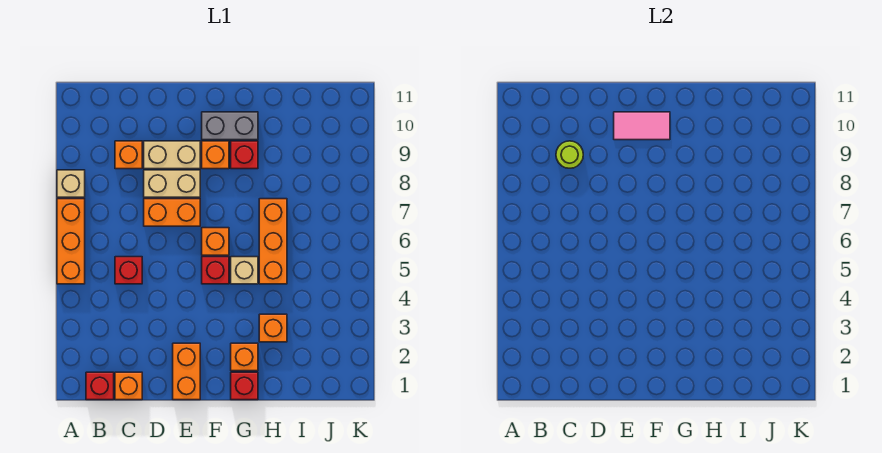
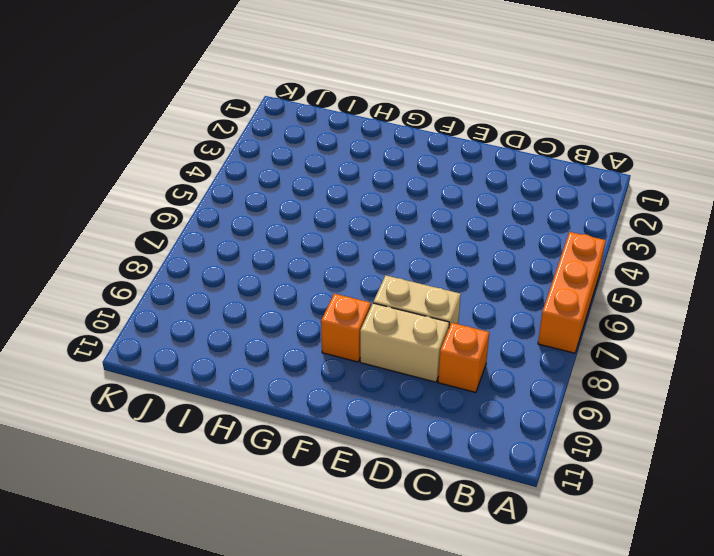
none -> tan 1x1 brick [57,170,85,197]
none -> red 1x1 brick [86,372,114,400]
none -> orange 1x1 brick [115,372,142,400]

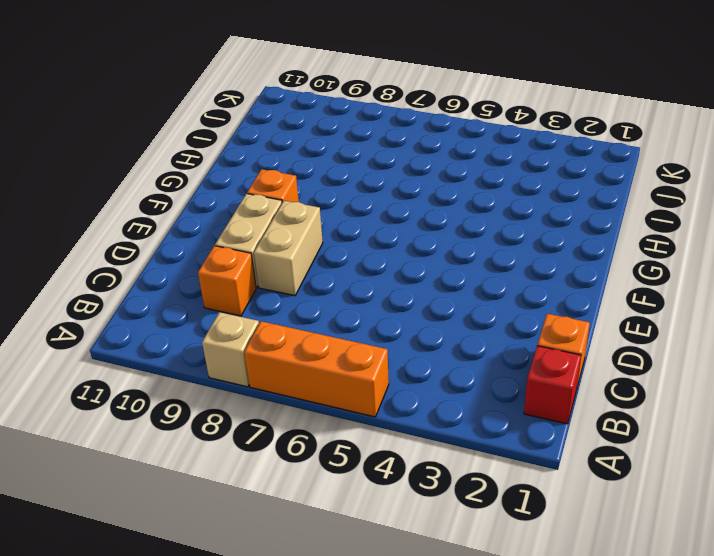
none -> red 1x1 brick [115,257,142,284]
none -> orange 1x2 brick [144,199,200,226]
none -> orange 1x2 brick [173,343,200,400]

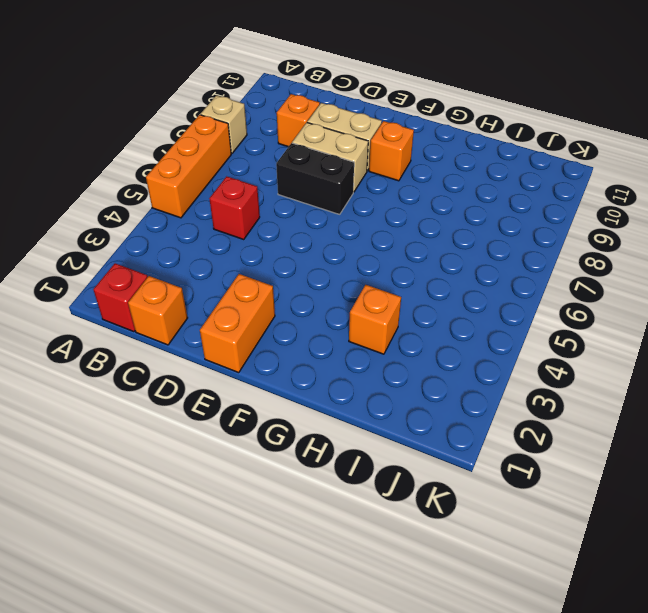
black 1x2 brick [276,143,354,214] -> orange 1x2 brick [144,199,200,226]
none -> red 1x1 brick [202,257,229,284]
none -> orange 1x1 brick [202,228,229,255]
none -> grey 1x2 brick [202,112,258,140]

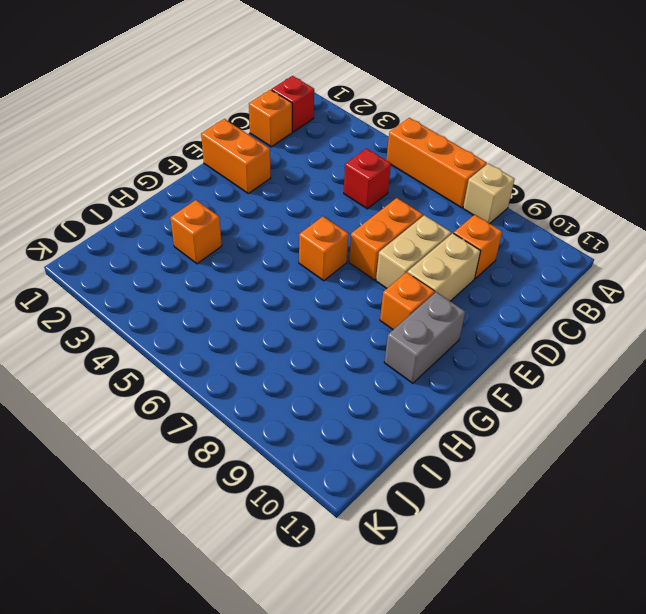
none -> red 1x1 brick [202,257,229,284]
none -> red 1x1 brick [231,372,258,400]
none -> orange 1x1 brick [231,343,258,371]

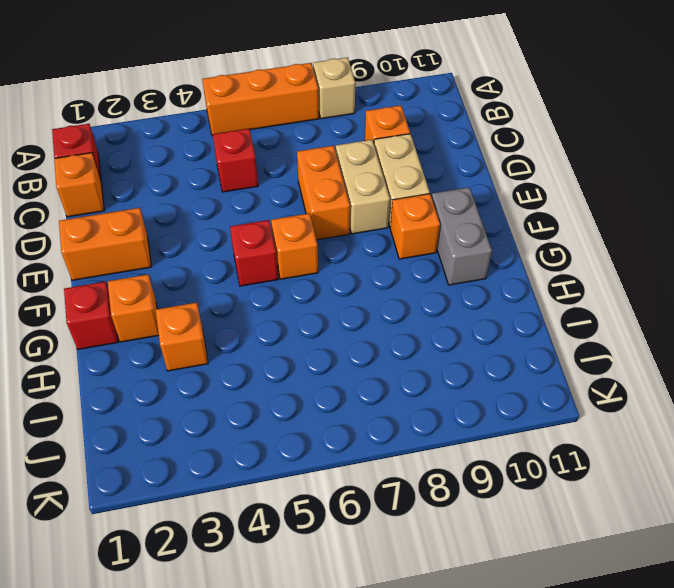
none -> tan 1x1 brick [231,257,258,284]
none -> red 1x1 brick [231,141,258,169]
none -> orange 1x3 brick [259,199,287,284]

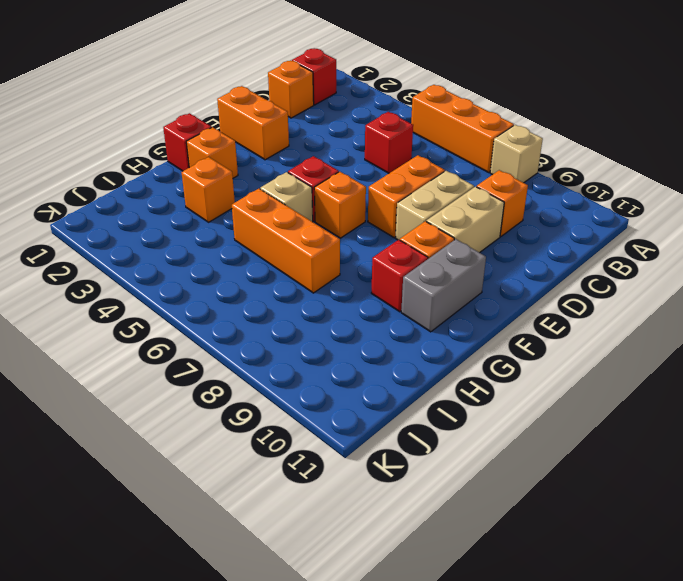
none -> lime 1x1 round brick [556,141,583,168]
none -> pink 1x2 tile [614,112,670,140]

